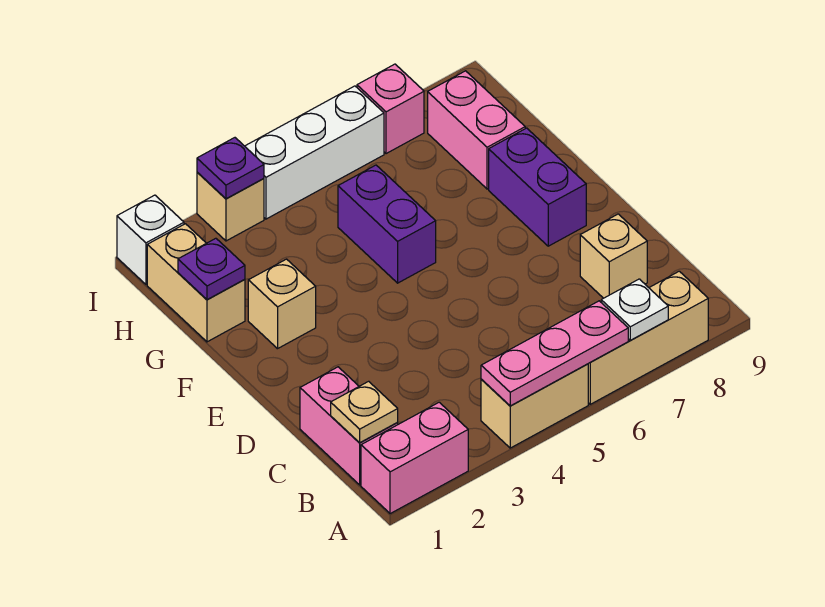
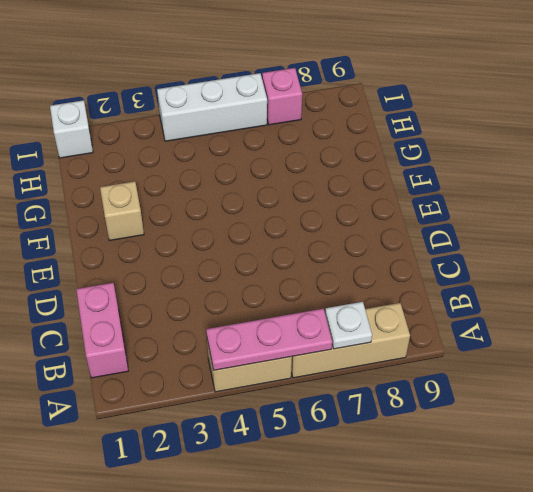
none -> pink 1x2 brick [361,402,468,514]
none -> tan 1x1 brick [580,214,647,298]
none -> purple 1x2 brick [489,128,586,246]

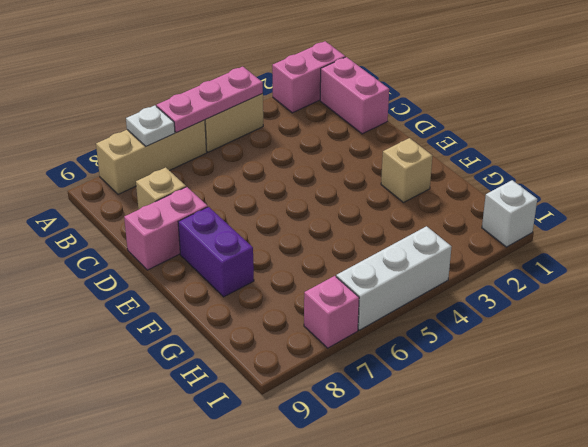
pink 1x2 brick [124,187,208,270] -> pink 1x2 brick turned to [428,71,525,189]
none -> purple 1x2 brick [338,165,436,283]
none -> tan 1x2 brick [147,224,245,342]
none -> tan 1x1 brick [197,172,264,241]

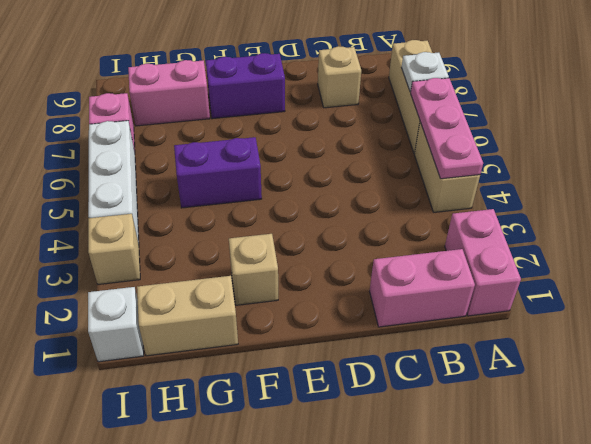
none -> tan 1x1 plate [331,381,398,443]
none -> purple 1x1 plate [178,238,245,300]
none -> purple 1x1 plate [197,138,264,199]

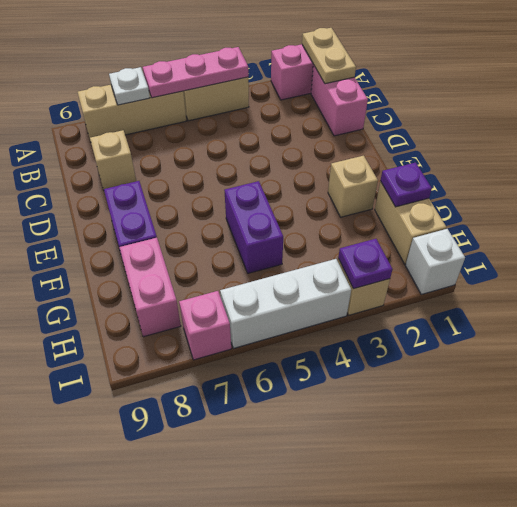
tan 1x2 plate [302,28,356,84] -> tan 1x1 plate [331,381,398,443]

